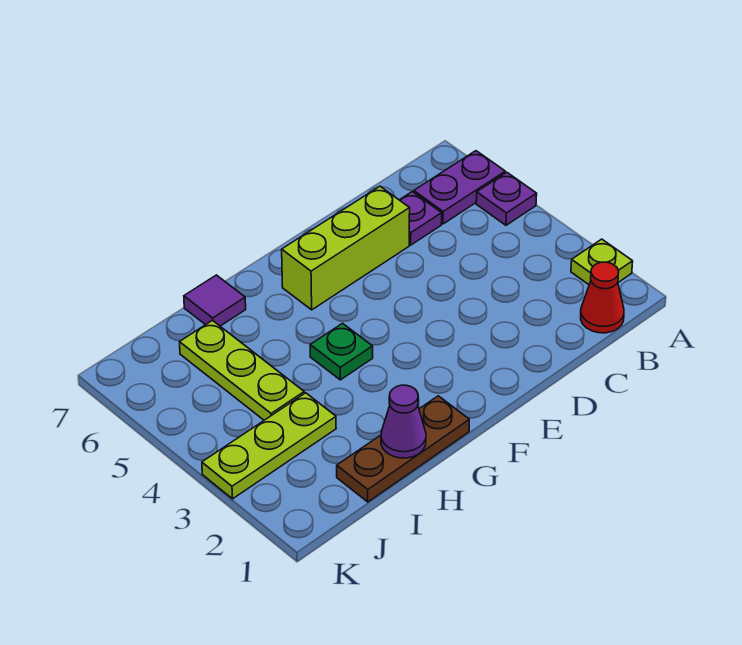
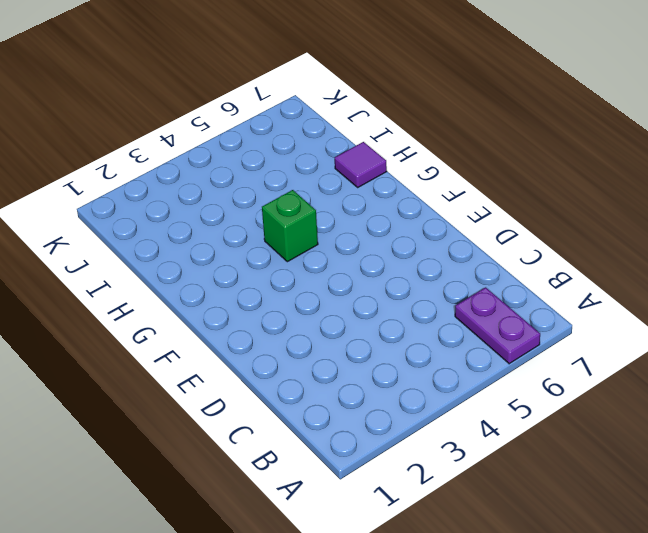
green 1x1 brick [262,190,318,262] -> green 1x1 plate [310,323,373,380]
none -> lime 1x1 plate [571,239,633,285]
none -> purple 1x1 plate [476,172,537,225]
none -> red 1x1 cone [581,262,624,333]

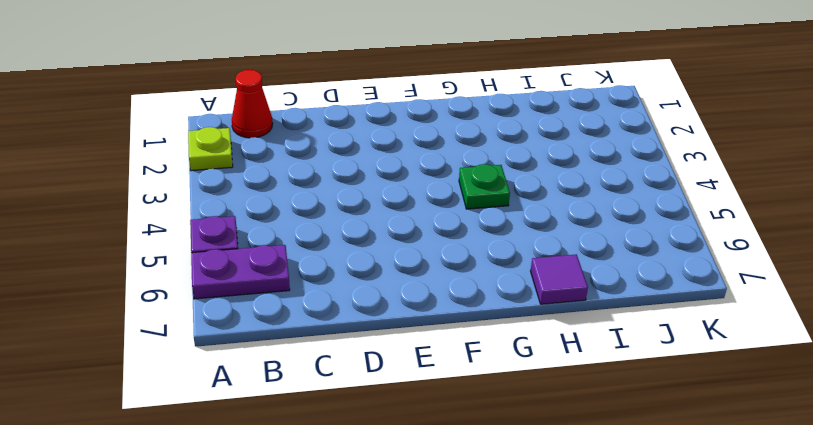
none -> purple 1x1 plate [400,192,442,245]
none -> lime 1x3 brick [282,186,410,310]
none -> brown 1x3 plate [337,396,469,502]

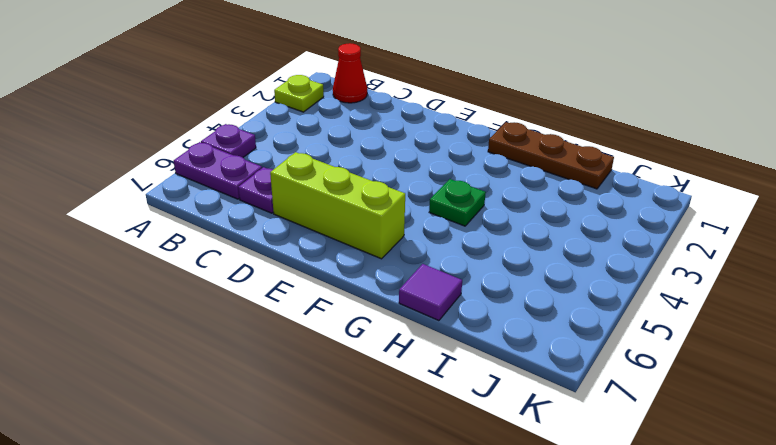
none -> lime 1x3 plate [202,393,336,499]
none -> lime 1x3 plate [180,320,304,420]
none -> purple 1x1 cone [381,385,426,458]

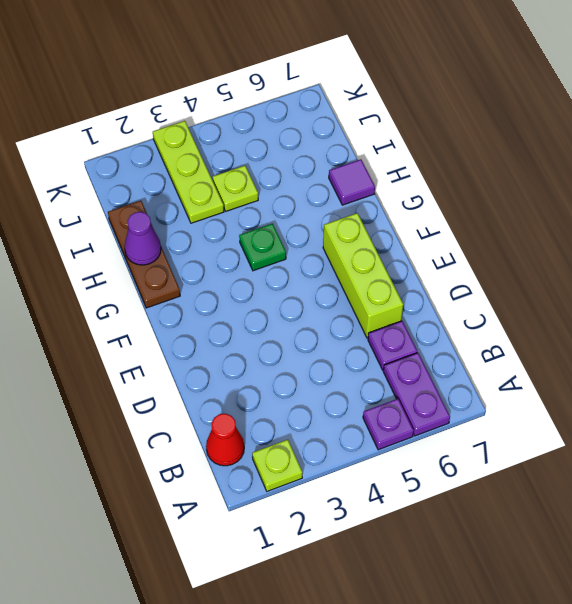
lime 1x1 plate [213,166,258,211] -> lime 1x3 plate [180,320,304,420]

